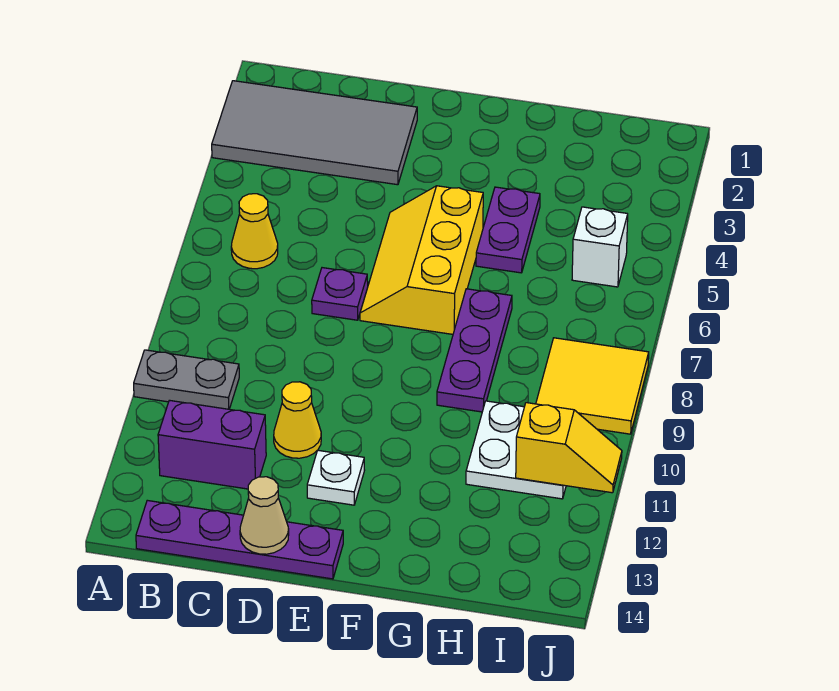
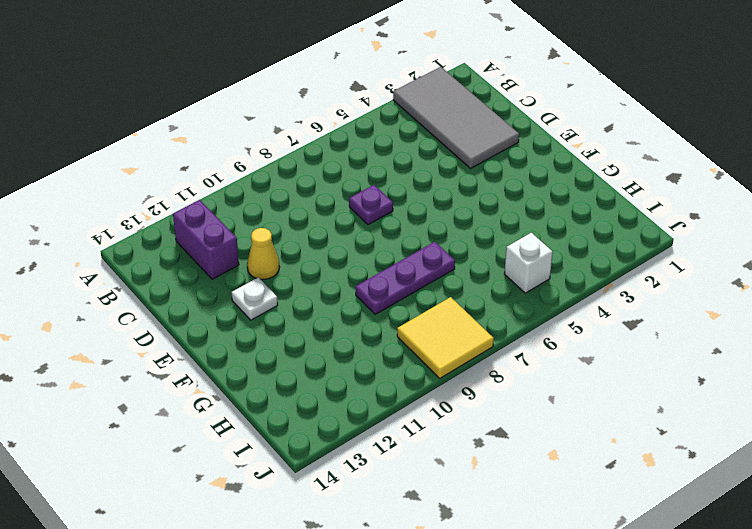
none -> grey 1x2 plate [134,350,239,409]
none -> yellow 1x1 cone [231,194,278,269]
none -> purple 1x4 plate [136,500,343,579]

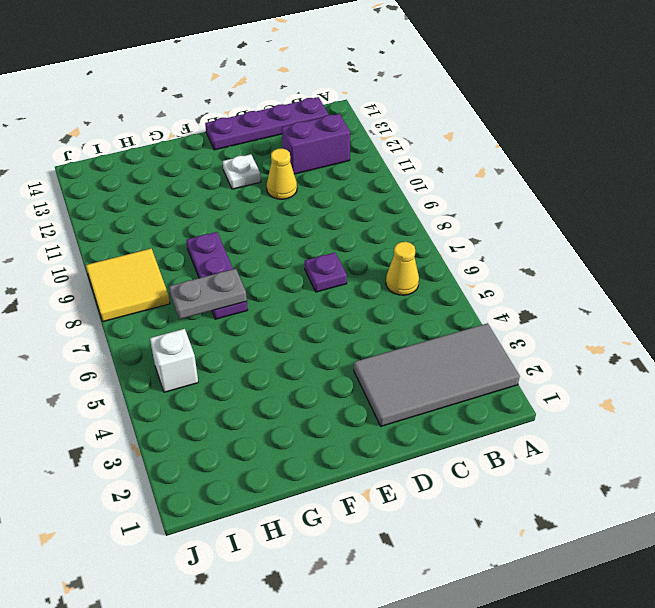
grey 1x2 plate [169,269,247,319] -> grey 1x2 plate moved to [134,350,239,409]
none -> yellow 2x3 slope [360,186,483,334]
none -> purple 1x2 plate [476,187,540,273]
none -> white 2x2 plate [466,401,566,499]

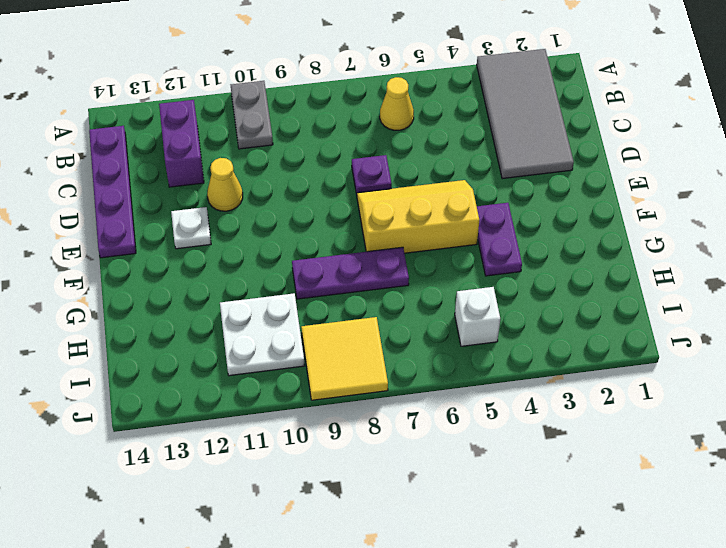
purple 1x2 plate [477,203,522,276] -> purple 1x2 plate turned to [476,187,540,273]
none -> tan 1x1 cone [240,477,289,554]
none -> yellow 1x2 slope [516,403,622,493]

